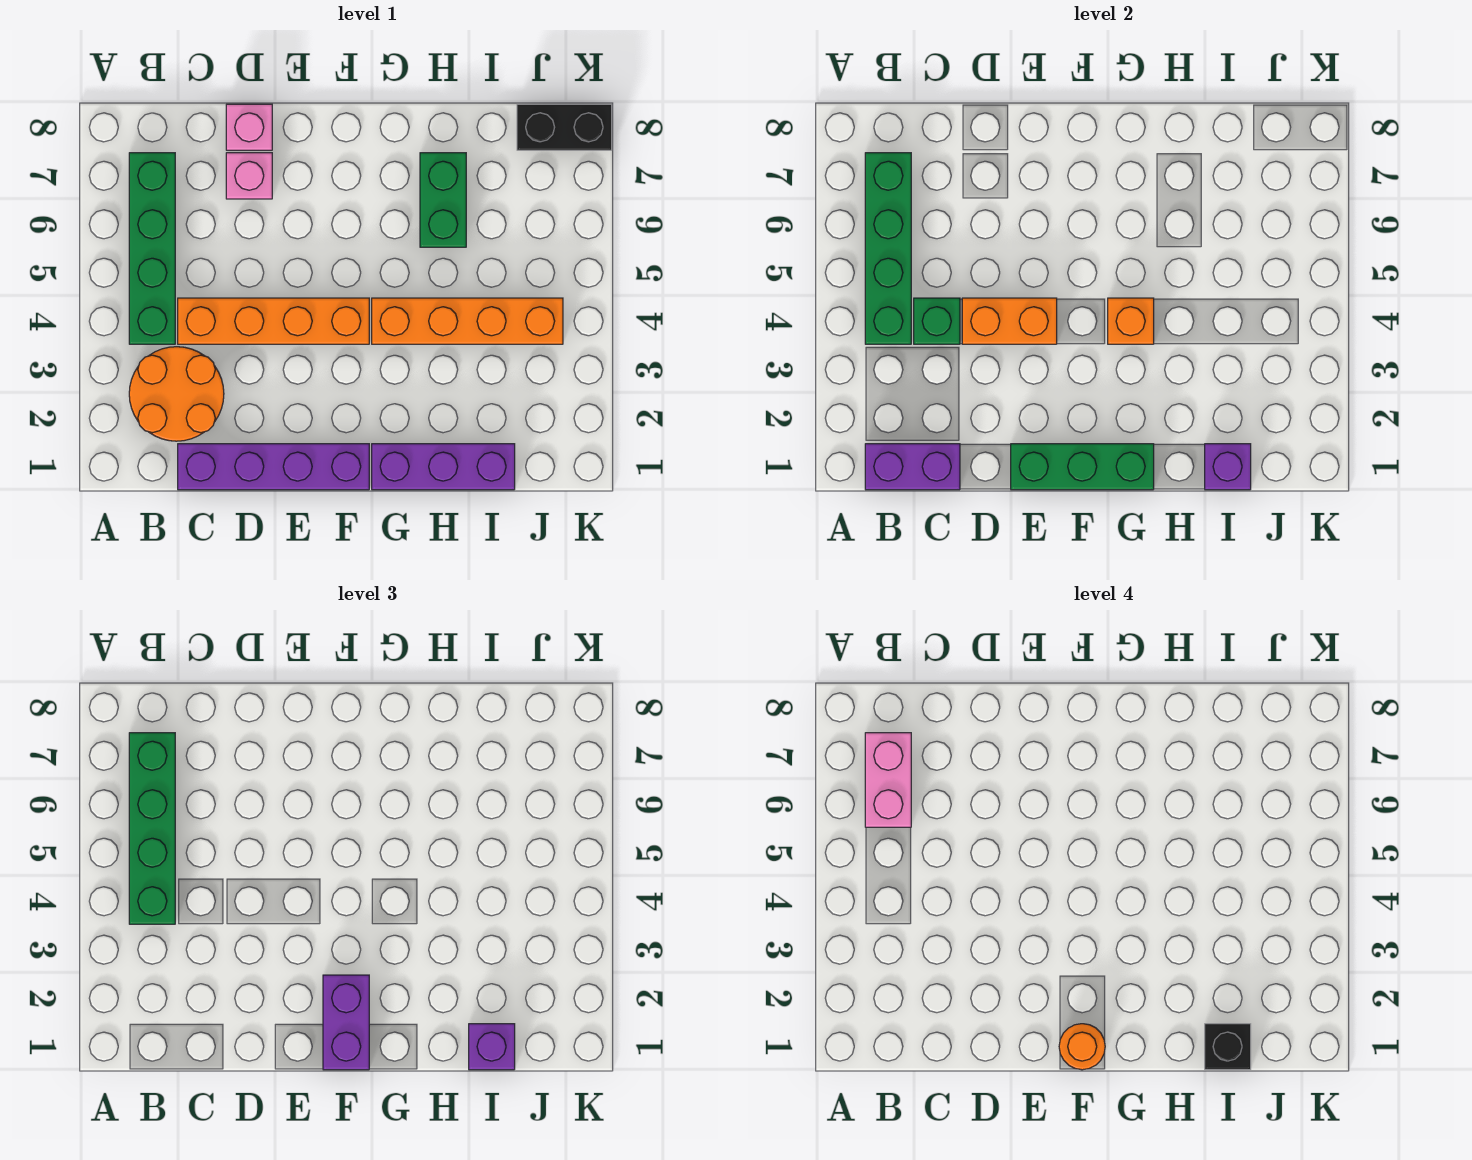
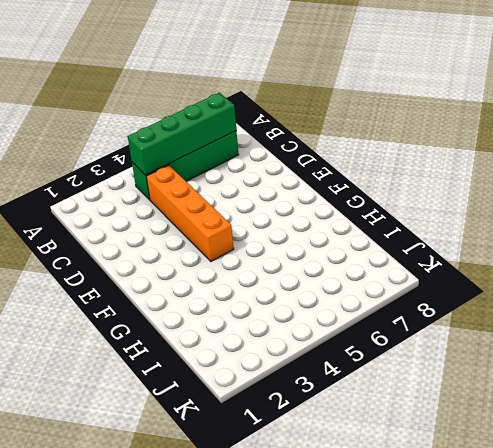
none -> orange 2x2 round brick [129,347,224,441]
none -> purple 1x4 brick [178,444,369,490]
none -> pink 1x1 brick [226,153,272,199]

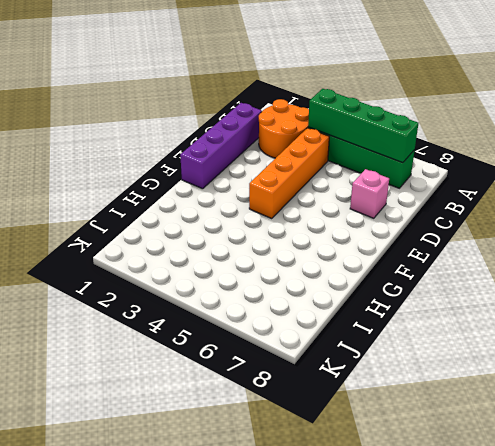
none -> pink 1x1 brick [226,104,272,150]
none -> purple 1x3 brick [372,444,515,490]
none -> orange 1x4 brick [372,298,563,344]

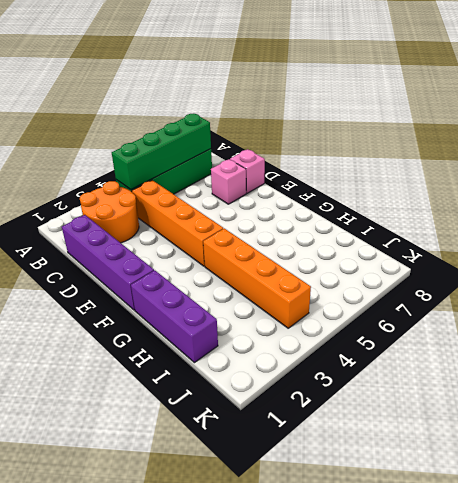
none -> green 1x2 brick [420,153,466,247]
none -> black 1x2 brick [517,104,612,150]
none -> purple 1x2 brick [865,444,960,490]

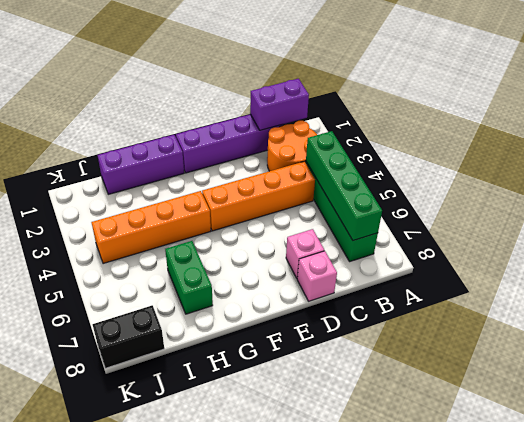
none -> green 1x1 brick [914,298,960,344]
none -> orange 1x2 brick [962,298,1057,344]
none -> green 1x3 brick [1011,444,1154,490]

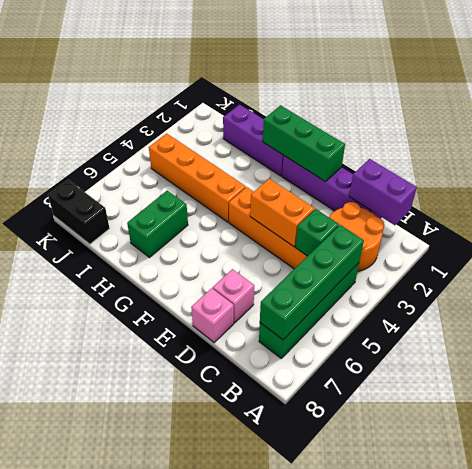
none -> orange 1x1 brick [1108,298,1154,344]
none -> purple 1x1 brick [1205,444,1251,490]
none -> green 1x4 brick [129,733,175,924]

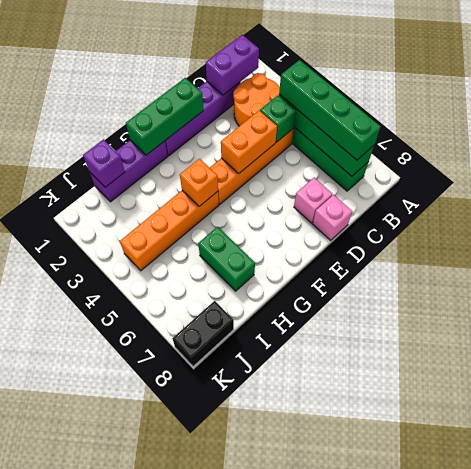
none -> purple 1x2 brick [323,975,369,1070]
none -> purple 1x1 brick [469,1024,515,1070]
none -> pink 1x2 brick [865,733,911,827]

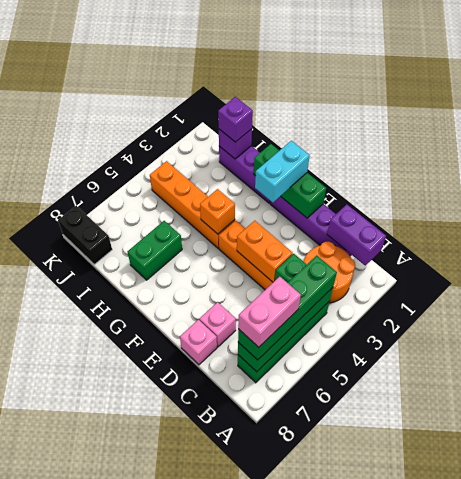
cyan 1x2 brick [255,141,310,202] -> purple 1x2 brick [323,975,369,1070]
none -> orange 1x1 round brick [1059,1024,1105,1070]
none -> black 1x1 brick [1205,1024,1251,1070]

